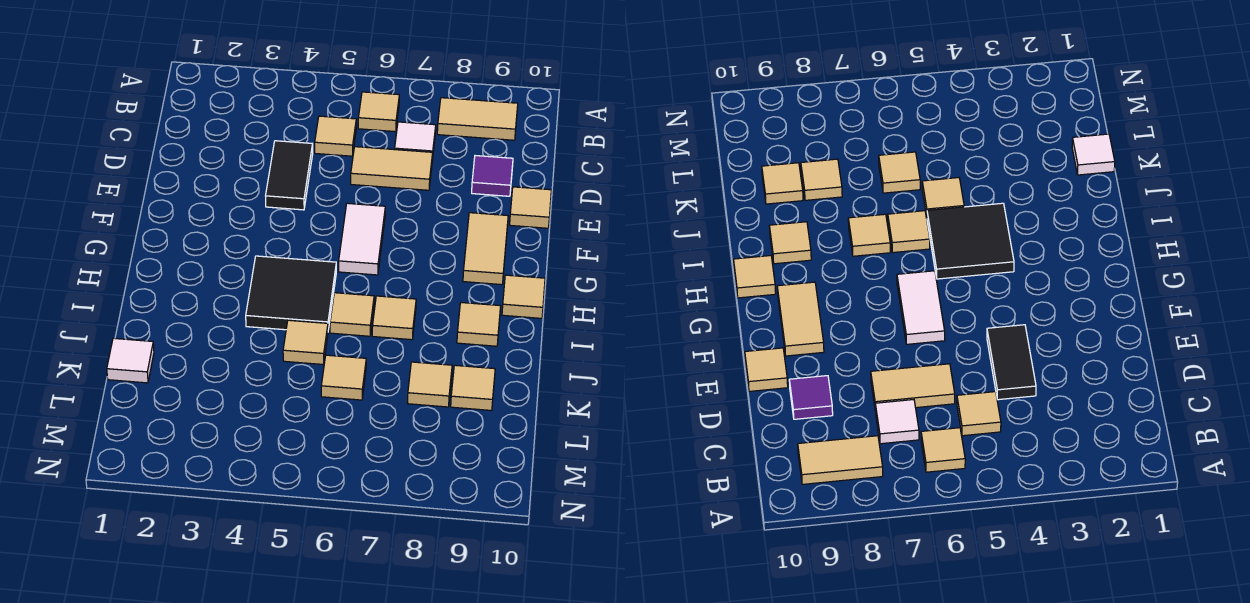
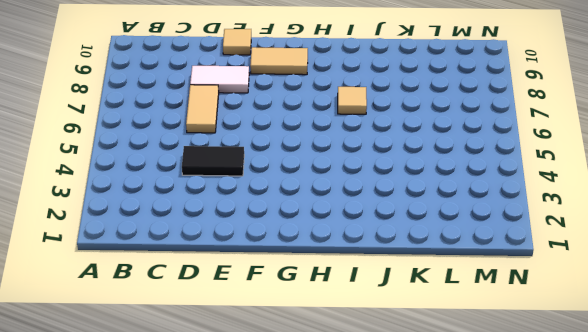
white 1x2 tile [190,66,249,93] -> white 1x2 tile moved to [339,203,385,275]
none -> tan 1x1 tile [358,92,399,132]
none -> tan 1x2 tile [437,98,518,140]
none -> tan 1x1 tile [315,116,356,156]

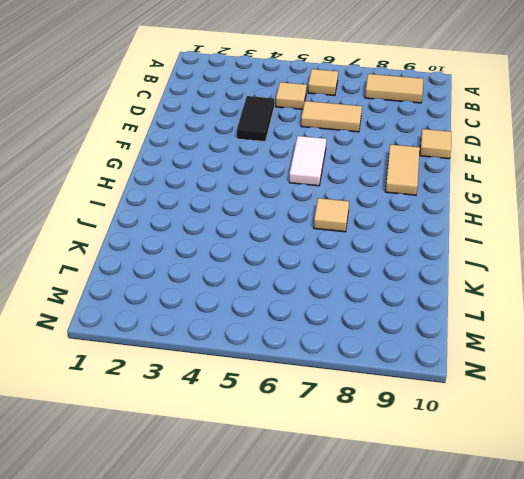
none -> white 1x1 tile [395,122,436,160]
none -> purple 1x1 tile [472,156,513,196]
none -> black 2x2 tile [246,256,336,330]

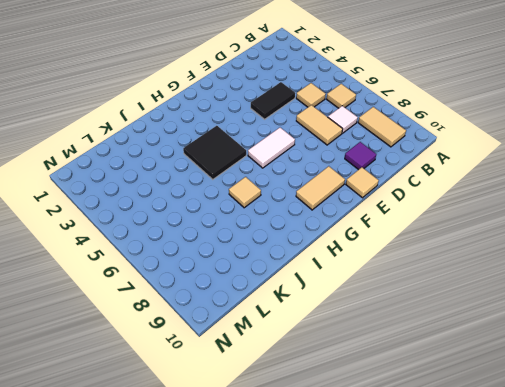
none -> tan 1x1 tile [502,275,545,318]
none -> tan 1x1 tile [330,293,374,336]
none -> tan 1x1 tile [457,303,501,346]

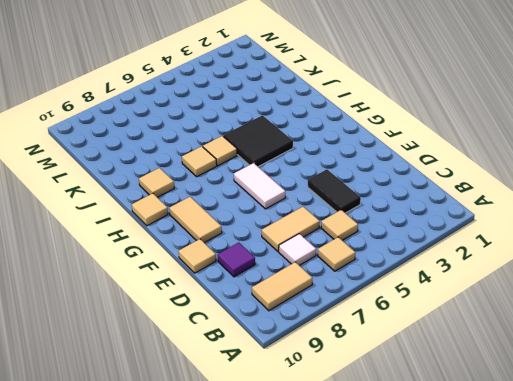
none -> tan 1x1 tile [283,320,328,364]
none -> white 1x1 tile [107,338,154,383]
none -> tan 1x1 tile [321,355,366,400]

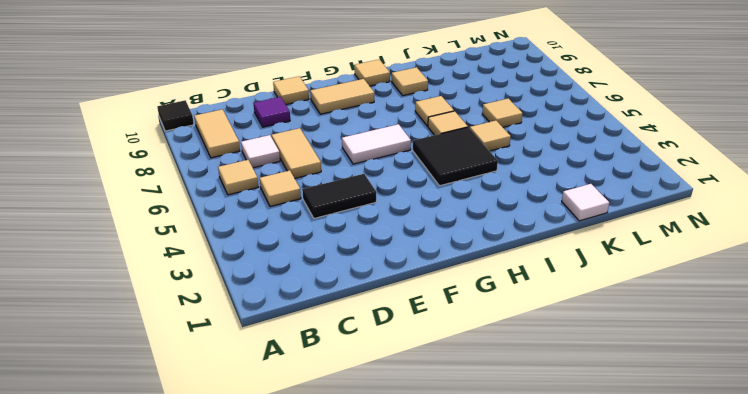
black 1x1 tile [157,100,194,131] -> none
none -> tan 1x1 tile [408,362,452,407]
none -> tan 1x1 tile [451,365,495,411]

